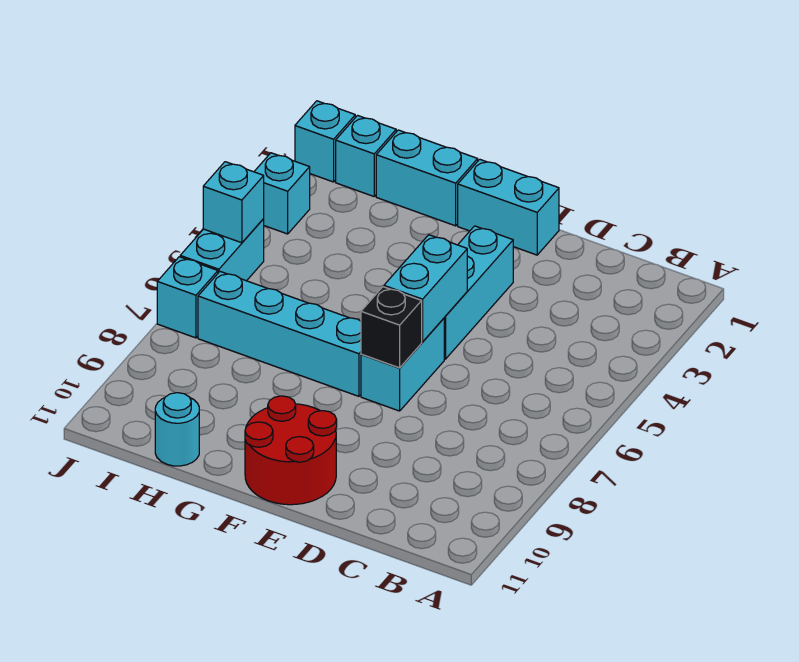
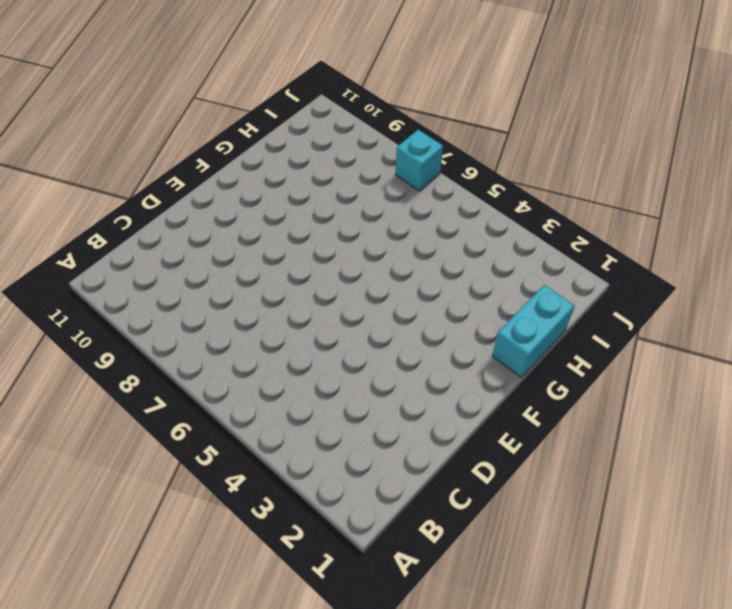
none -> cyan 1x2 brick [458,159,559,255]
none -> cyan 1x3 brick [444,226,513,359]
none -> cyan 1x2 brick [361,318,444,411]

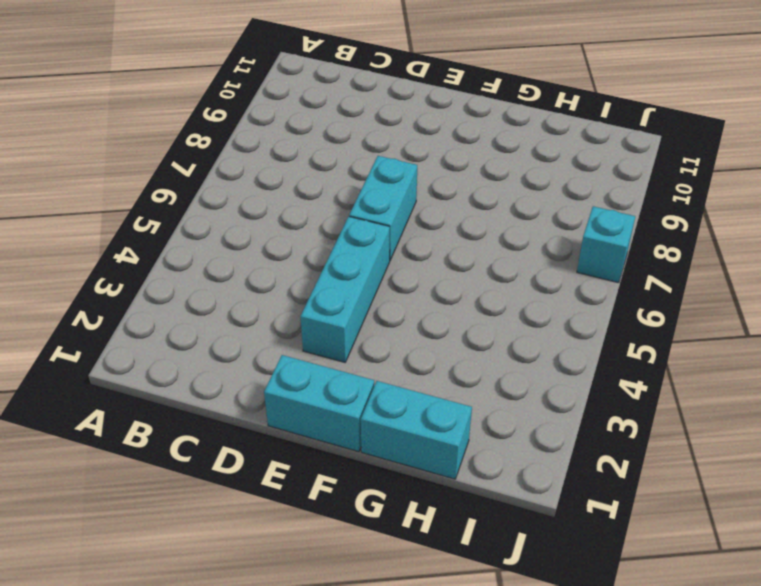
none -> red 2x2 round brick [245,396,337,505]
none -> cyan 1x4 brick [198,272,361,396]
none -> cyan 1x1 round brick [155,393,199,466]

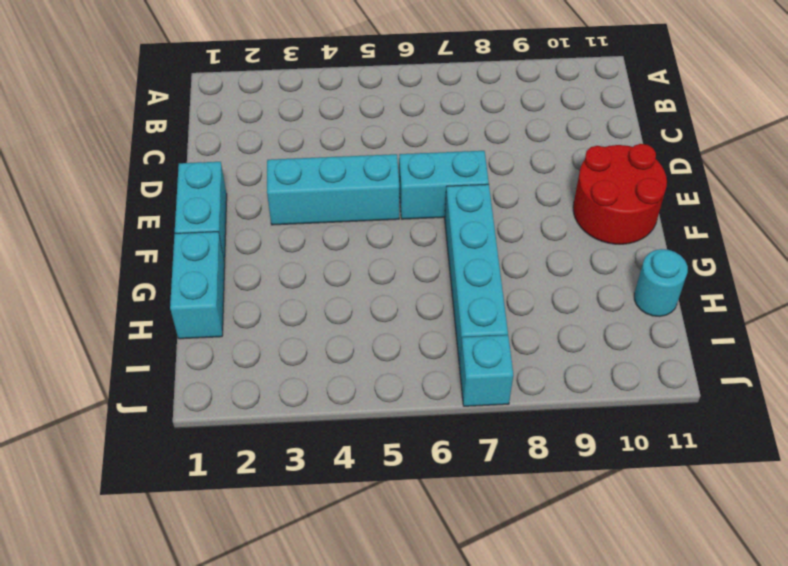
none -> cyan 1x1 brick [336,115,396,196]
none -> cyan 1x1 brick [295,101,355,182]
none -> cyan 1x1 brick [254,153,310,234]

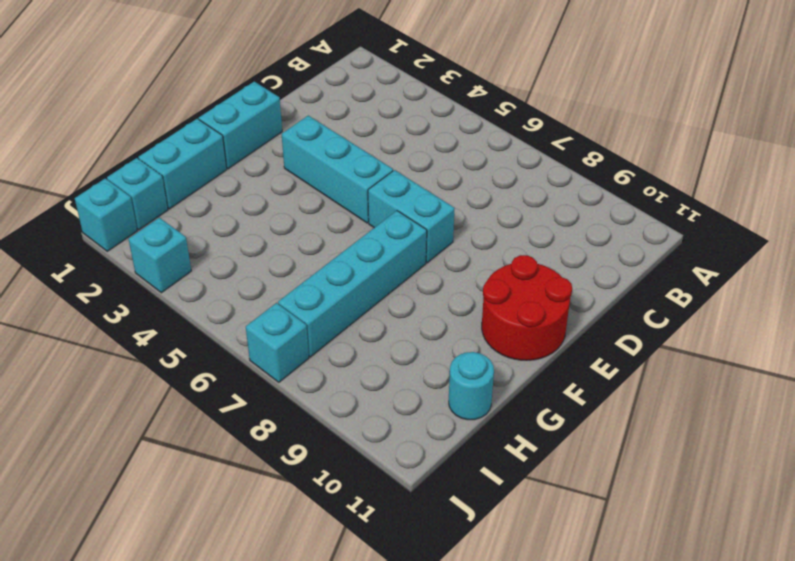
none -> cyan 1x2 brick [180,219,264,281]
none -> cyan 1x2 brick [384,235,467,342]
none -> black 1x1 brick [361,287,422,368]

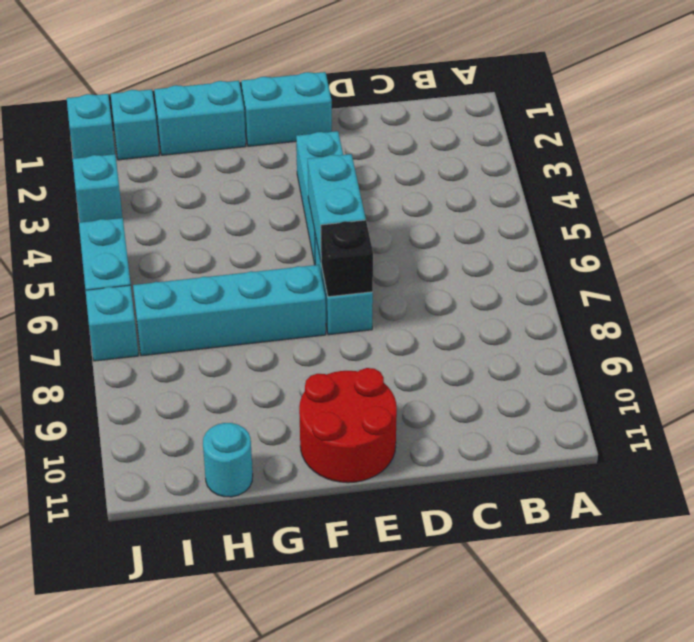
none -> cyan 1x1 brick [203,162,264,243]

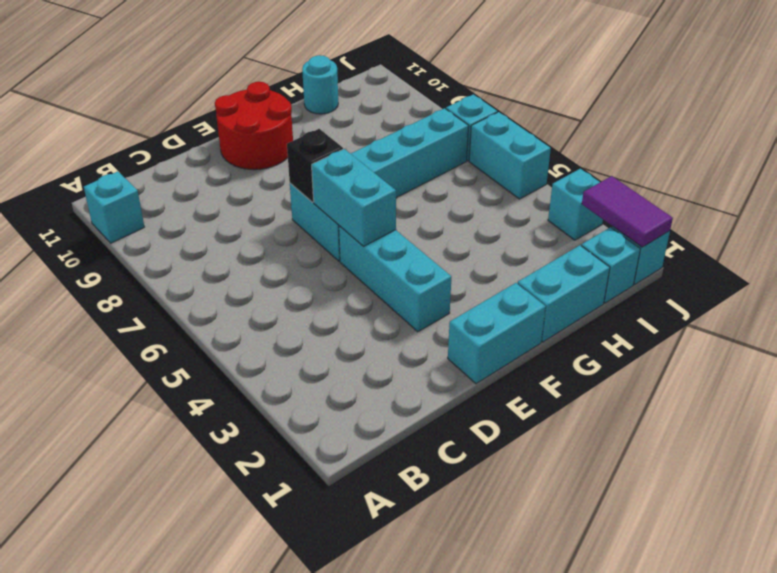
cyan 1x1 brick [84,171,144,243] -> cyan 1x1 brick moved to [203,162,264,243]
purple 1x2 tile [582,176,673,247] -> none

